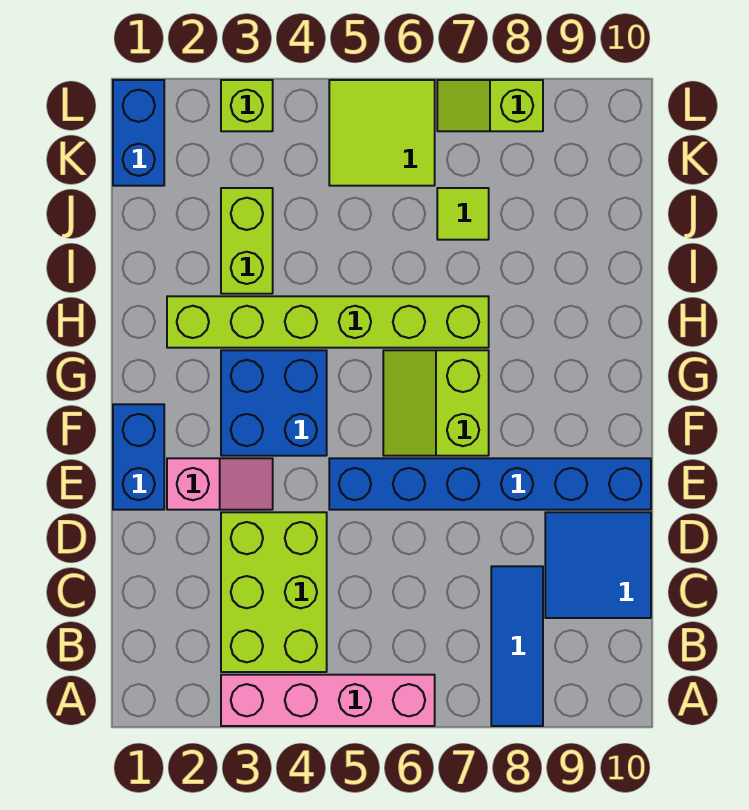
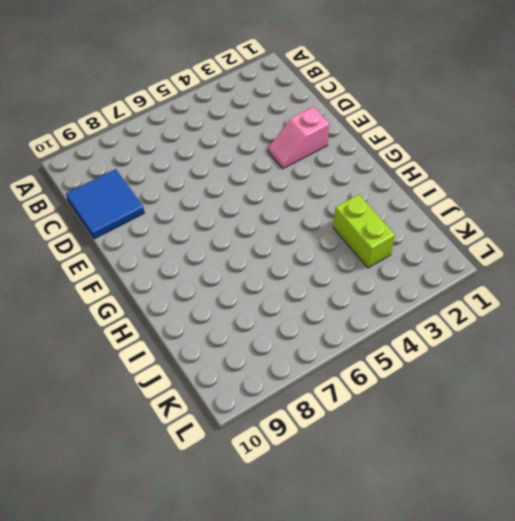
none -> pink 1x4 brick [221,675,435,726]
none -> blue 1x3 tile [491,566,543,726]
none -> lime 2x3 brick [221,512,327,672]

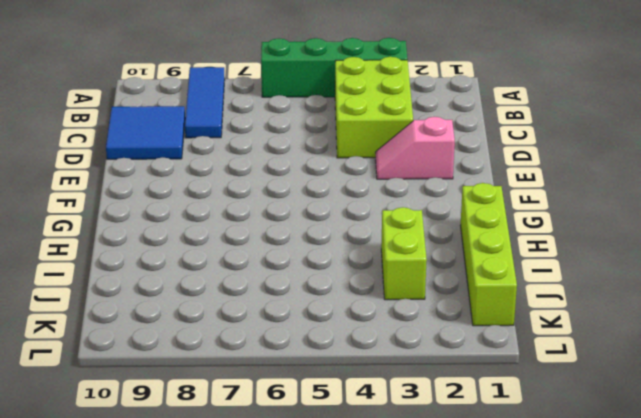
green 1x4 brick [261,38,408,97] -> pink 1x4 brick [221,675,435,726]
lime 1x4 brick [461,183,517,326] -> blue 1x2 brick [113,80,164,186]
none -> blue 1x2 brick [113,404,164,510]
none -> blue 1x6 brick [329,458,651,510]
none -> blue 2x2 brick [221,350,327,456]

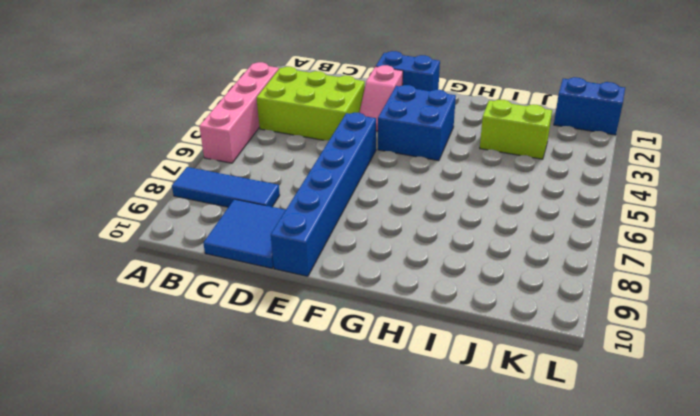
none -> lime 2x2 slope [383,350,489,456]
none -> lime 1x6 brick [167,296,489,348]
none -> lime 1x1 tile [437,188,489,240]

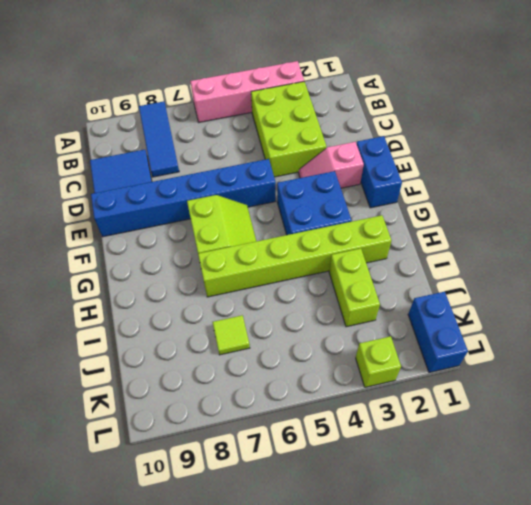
none -> lime 2x2 tile [329,80,435,186]
none -> lime 1x2 slope [437,80,543,131]

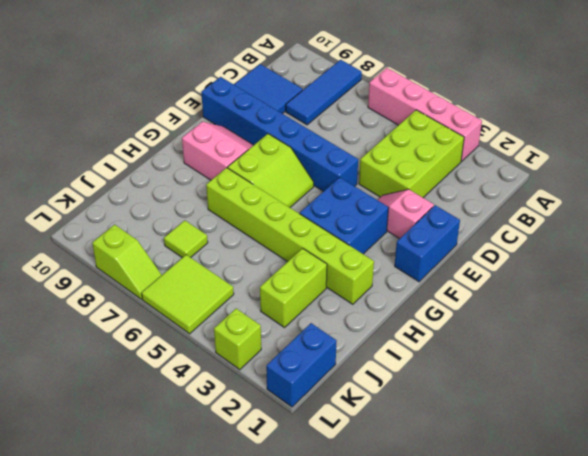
pink 2x2 slope [182,122,253,180] -> none

